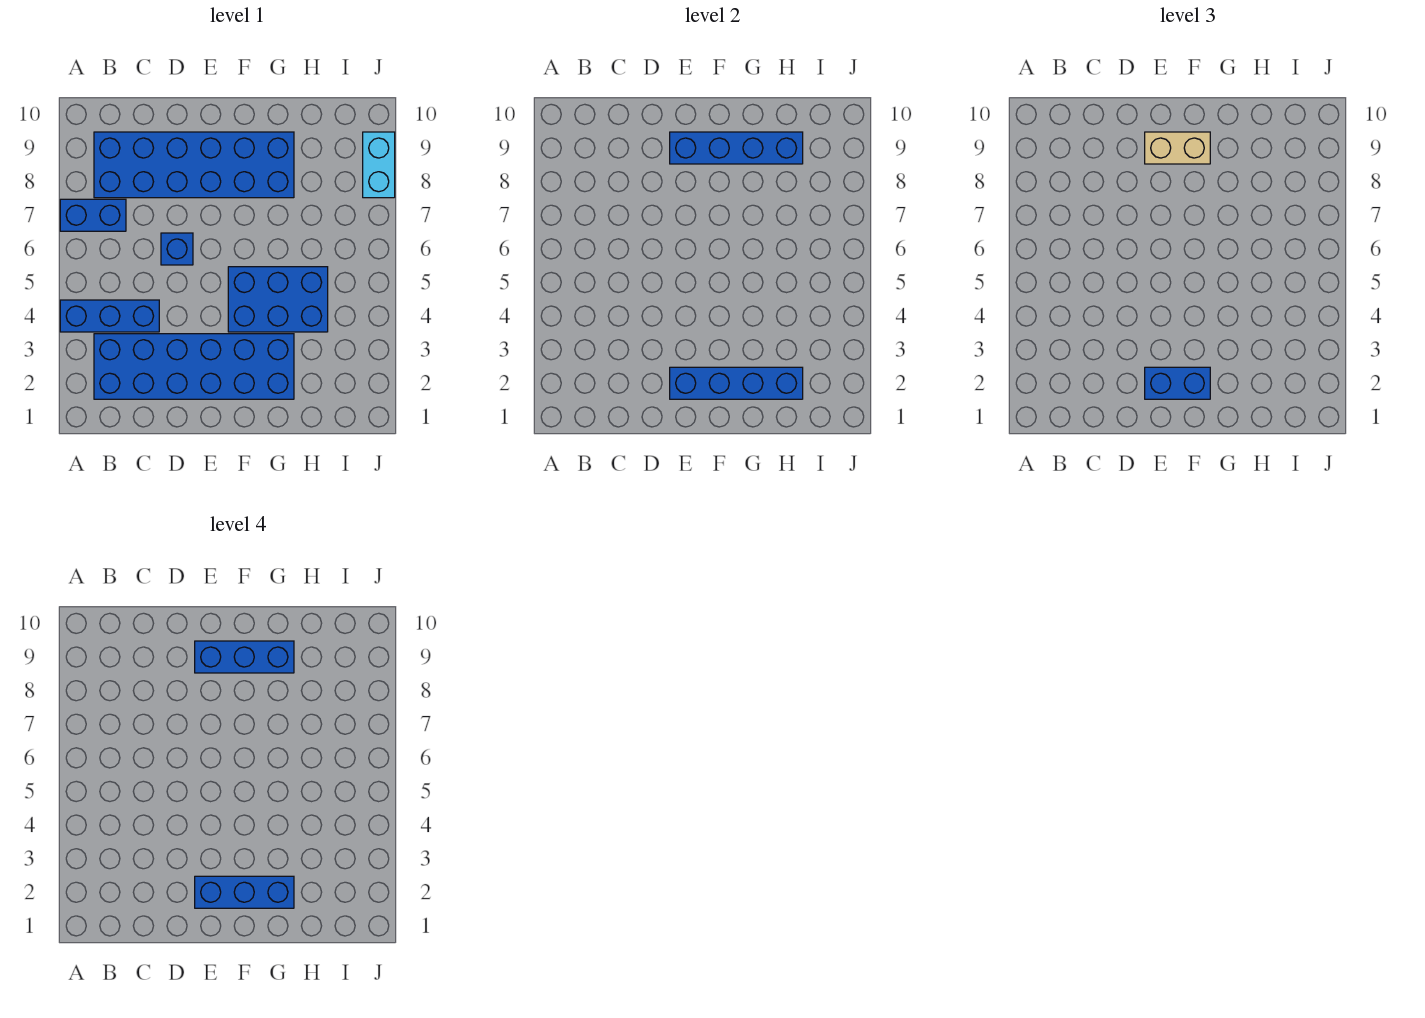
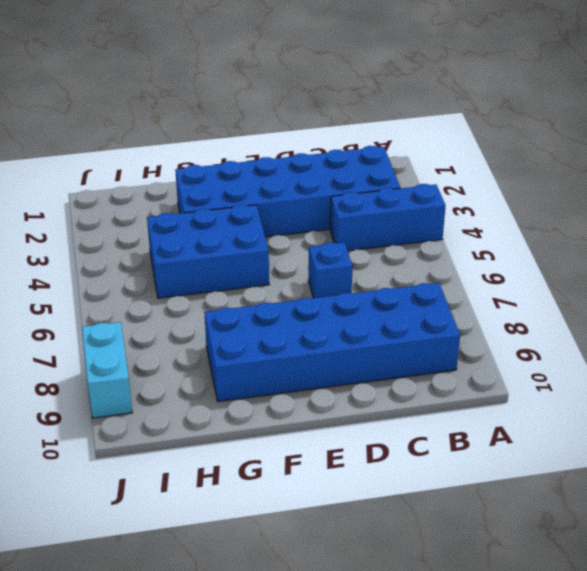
none -> blue 1x2 brick [60,199,126,231]
none -> blue 1x4 brick [670,367,803,399]
none -> blue 1x4 brick [670,132,803,164]

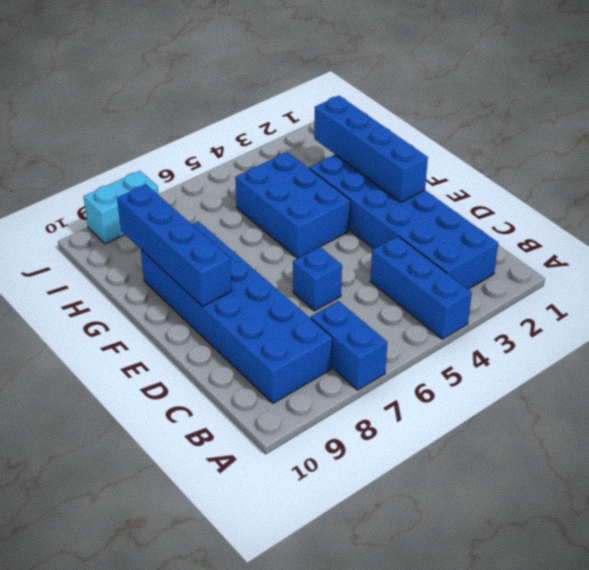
none -> blue 1x2 brick [1145,367,1210,399]
none -> tan 1x2 brick [1145,132,1210,164]
none -> blue 1x3 brick [195,876,294,908]

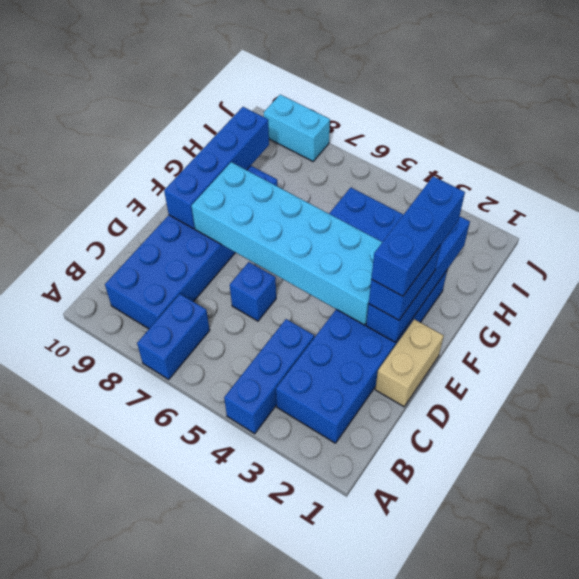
tan 1x2 brick [375,319,444,407] -> tan 1x2 brick moved to [1145,132,1210,164]
cyan 2x6 brick [192,162,382,325] -> none
none -> blue 1x3 brick [195,641,294,673]

